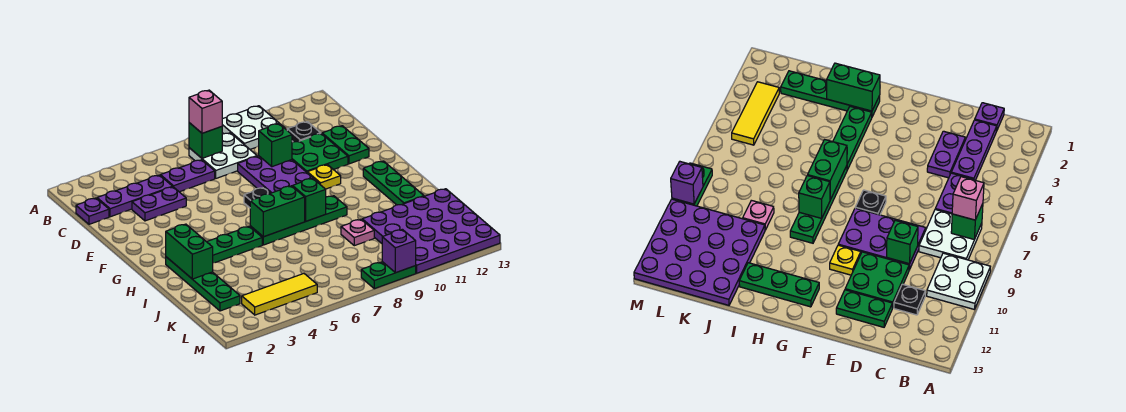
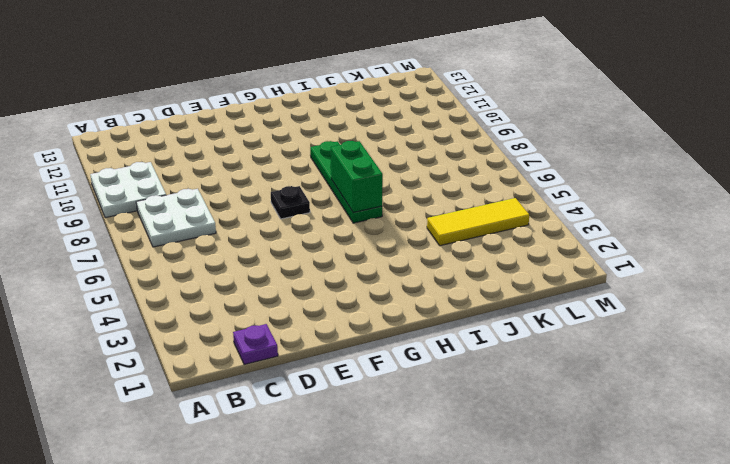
yellow 1x3 tile [427,198,529,246] -> yellow 1x3 tile turned to [242,274,317,315]
none -> purple 1x3 plate [97,175,173,217]
none -> purple 1x2 plate [160,160,215,192]
none -> black 1x1 plate [287,122,321,142]

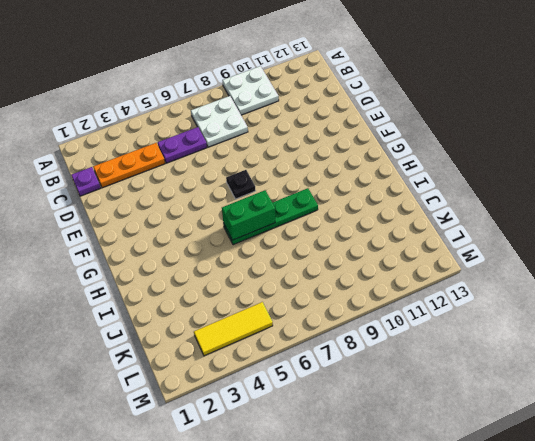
orange 1x3 plate [93,143,165,188] -> purple 1x3 plate [97,175,173,217]
none -> black 1x1 plate [287,122,321,142]
none -> purple 1x2 plate [132,187,186,221]
none -> purple 2x3 plate [238,156,316,193]

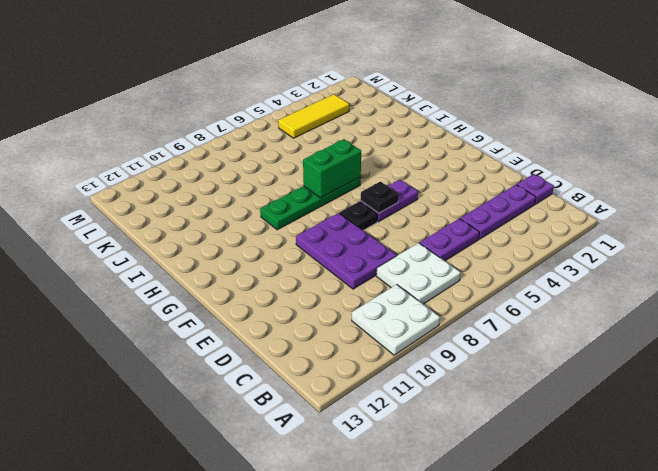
purple 1x2 plate [361,180,418,222] -> purple 1x2 plate moved to [132,187,186,221]
black 1x1 plate [361,182,399,213] -> black 1x1 plate moved to [287,122,321,142]
none -> green 2x2 plate [292,134,348,172]
none -> green 1x2 plate [322,126,369,164]
none -> yellow 1x1 plate [307,165,341,189]

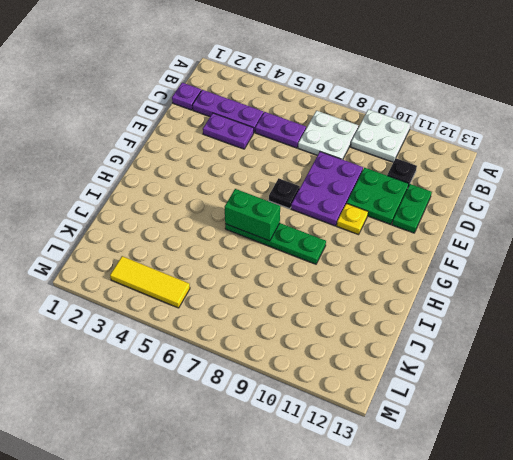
none -> green 1x3 plate [363,161,424,205]
none -> green 1x4 plate [166,257,240,311]
none -> green 1x3 plate [207,226,262,263]

